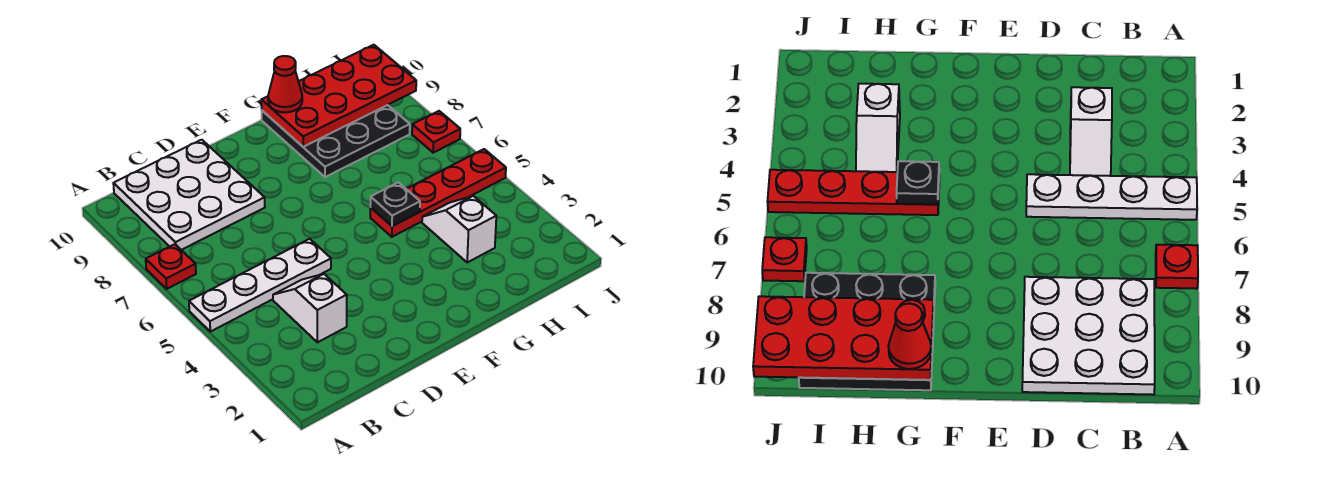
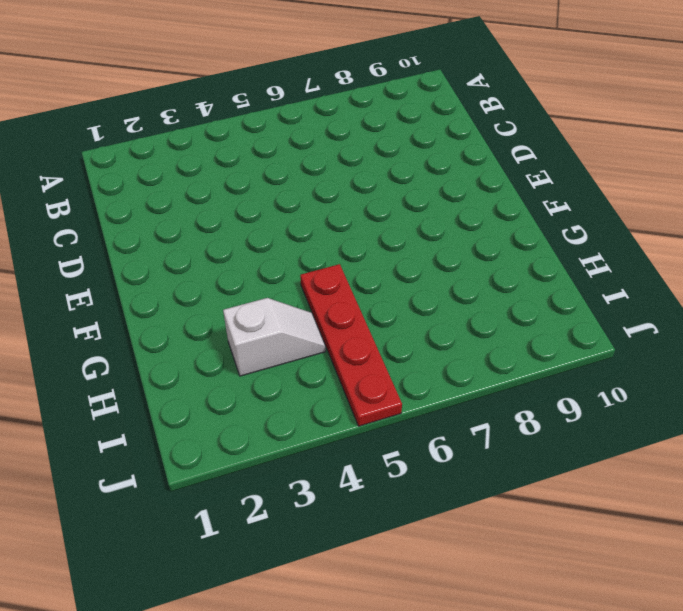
none -> white 1x4 plate [189,239,331,332]
none -> red 1x1 plate [146,244,196,289]

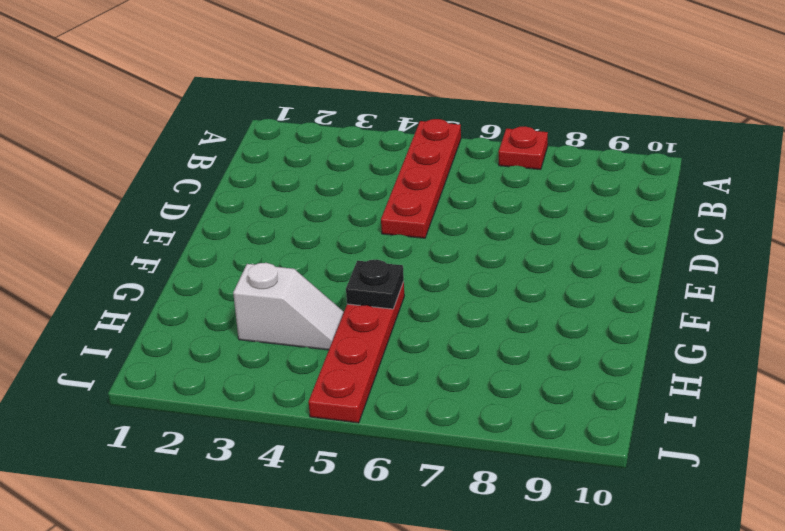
red 1x4 plate [381,119,461,238] -> white 1x4 plate [189,239,331,332]
none -> white 3x3 plate [113,140,265,250]
none -> white 1x2 slope [273,274,347,342]

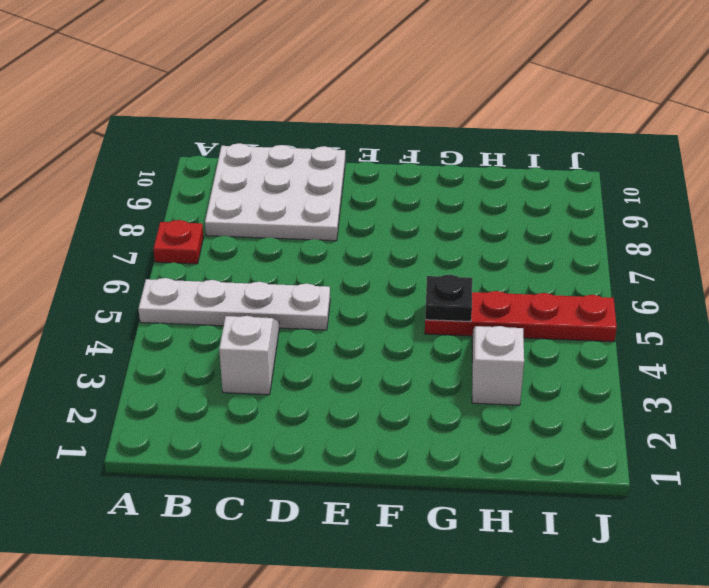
none -> black 3x3 plate [262,105,410,177]
none -> red 1x1 plate [412,111,460,153]

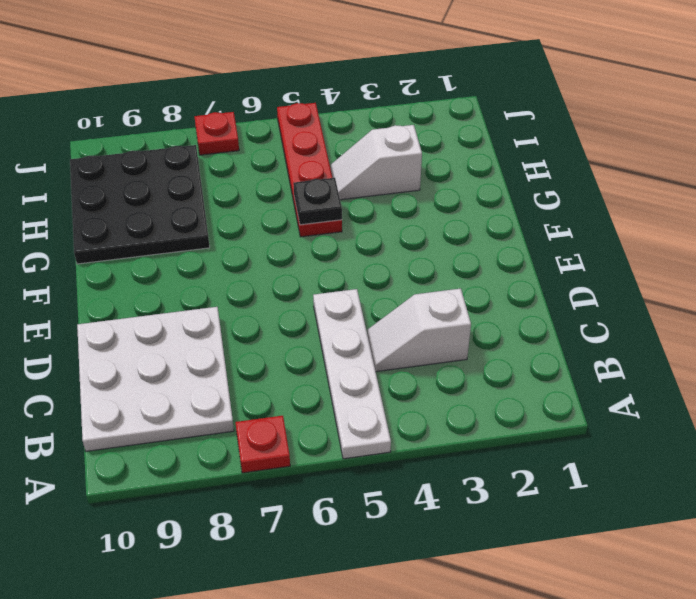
none -> red 2x4 plate [261,45,416,147]
none -> red 1x1 cone [268,56,302,113]

